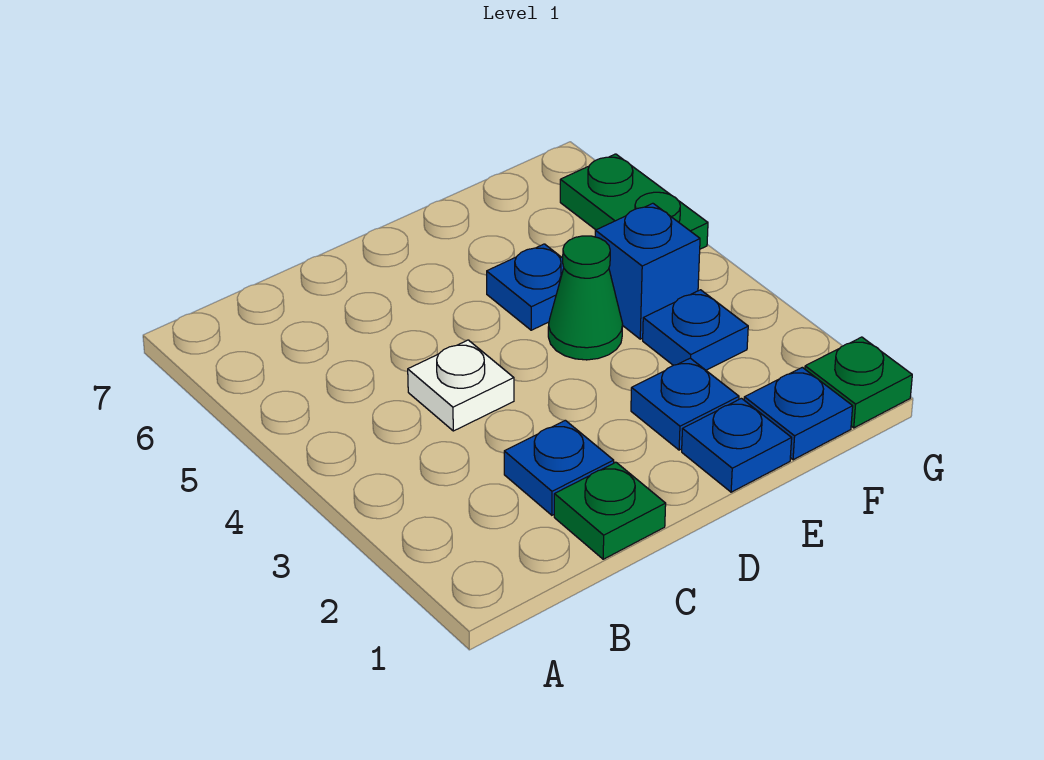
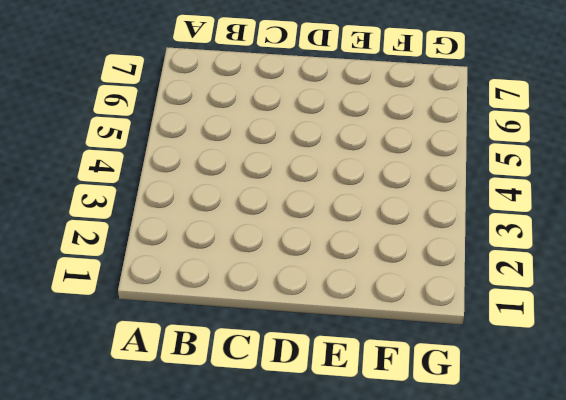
none -> green 1x1 plate [554,462,666,559]
none -> blue 1x1 plate [504,420,614,515]
none -> white 1x1 plate [408,340,514,431]

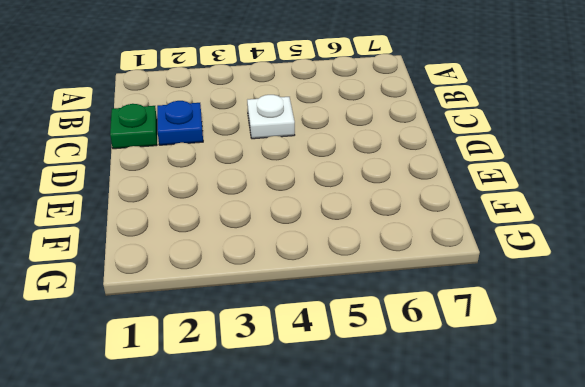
none -> blue 1x1 plate [682,398,792,492]
none -> blue 1x1 plate [631,358,739,450]
none -> green 1x1 cone [548,236,623,360]

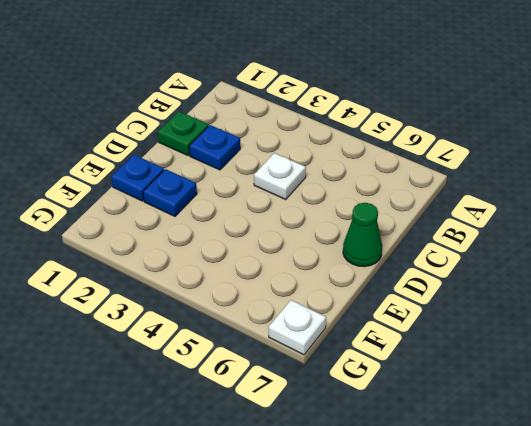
green 1x1 cone [343,203,382,267] -> green 1x1 cone moved to [548,236,623,360]
white 1x1 plate [269,300,326,355] -> none
none -> blue 1x1 plate [487,244,564,330]
none -> blue 1x1 plate [744,367,853,460]
none -> blue 1x1 plate [643,290,748,370]

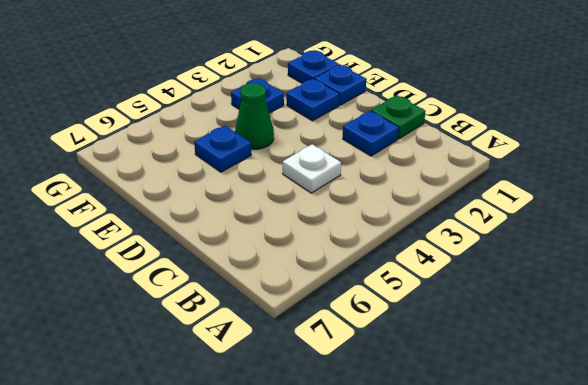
none -> blue 1x1 brick [595,203,700,339]
none -> green 1x1 plate [805,337,912,428]
none -> green 1x2 plate [560,154,708,249]

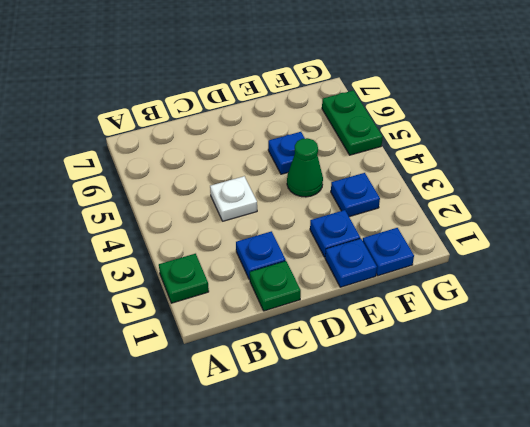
green 1x1 plate [159,254,209,303] -> green 1x1 plate moved to [805,337,912,428]
none -> blue 1x1 brick [595,203,700,339]

